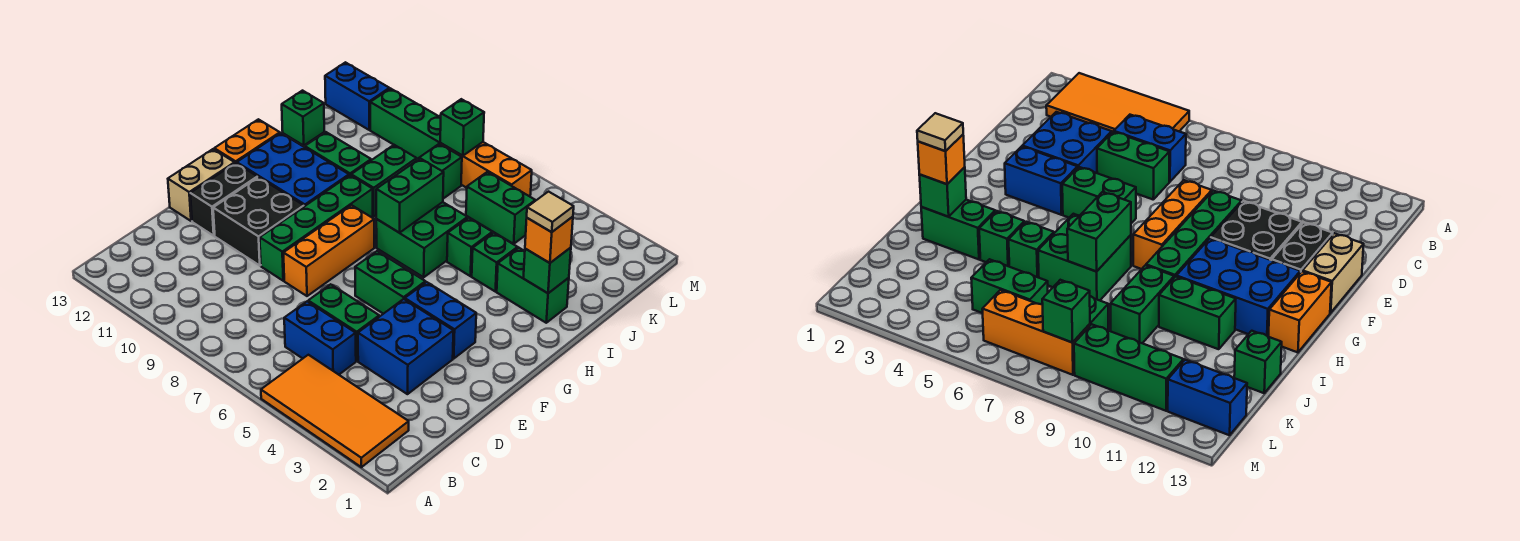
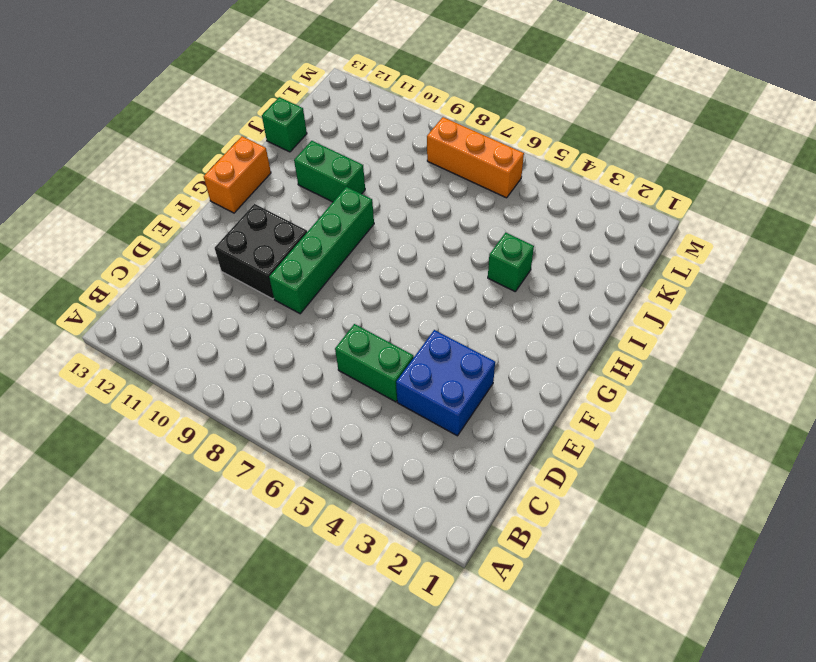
none -> orange 2x4 tile [261,355,409,467]
none -> blue 1x2 brick [284,301,356,375]
none -> orange 1x3 brick [283,205,374,296]
none -> black 1x2 brick [190,163,257,236]

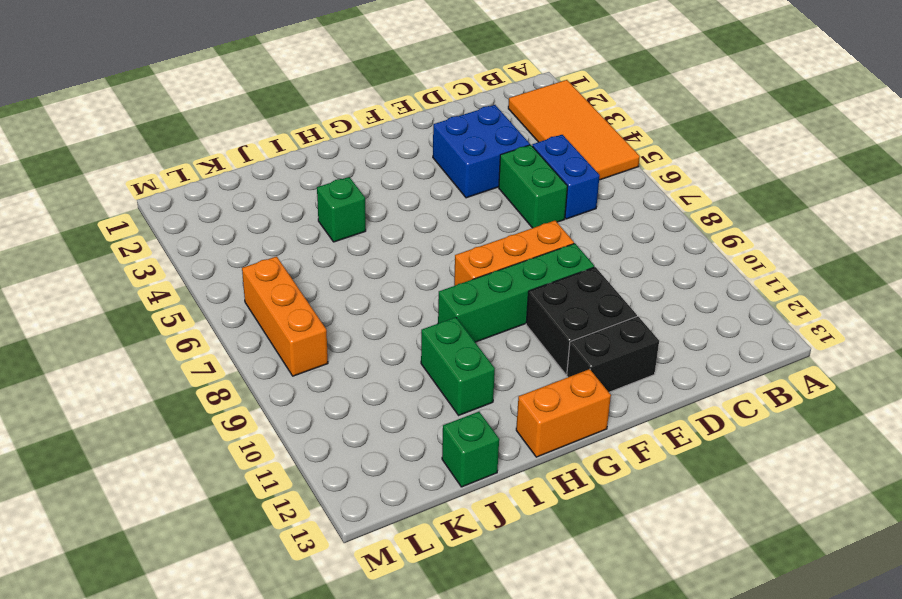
none -> tan 1x2 brick [168,149,235,221]
none -> blue 1x2 brick [405,282,476,358]
none -> green 1x2 brick [355,251,425,314]
none -> blue 2x3 brick [237,133,349,206]

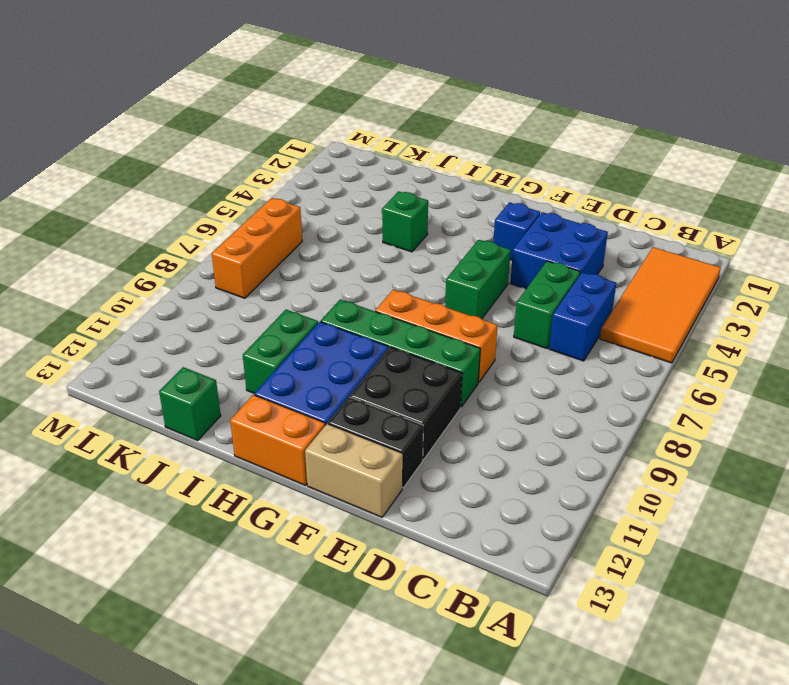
blue 1x1 brick [493,202,540,260] -> blue 1x2 brick [405,282,476,358]
none -> green 2x2 brick [376,202,467,277]
none -> green 1x2 brick [497,248,569,323]
none -> green 1x1 brick [447,218,492,276]
none -> green 1x2 brick [351,145,417,217]

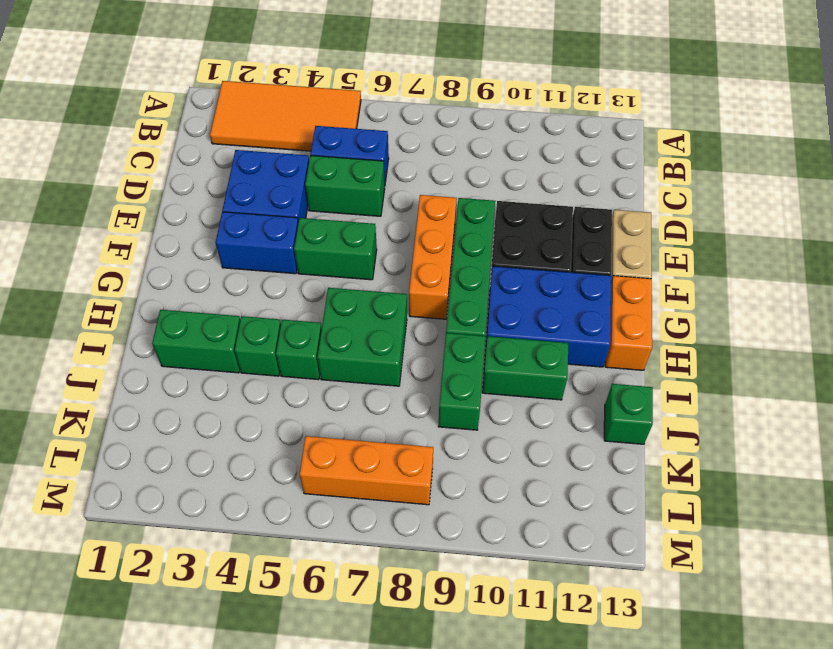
none -> green 1x2 brick [466,172,535,244]
none -> green 1x1 brick [419,144,462,199]
none -> green 1x3 brick [370,89,441,159]
none -> blue 1x2 brick [325,62,389,130]

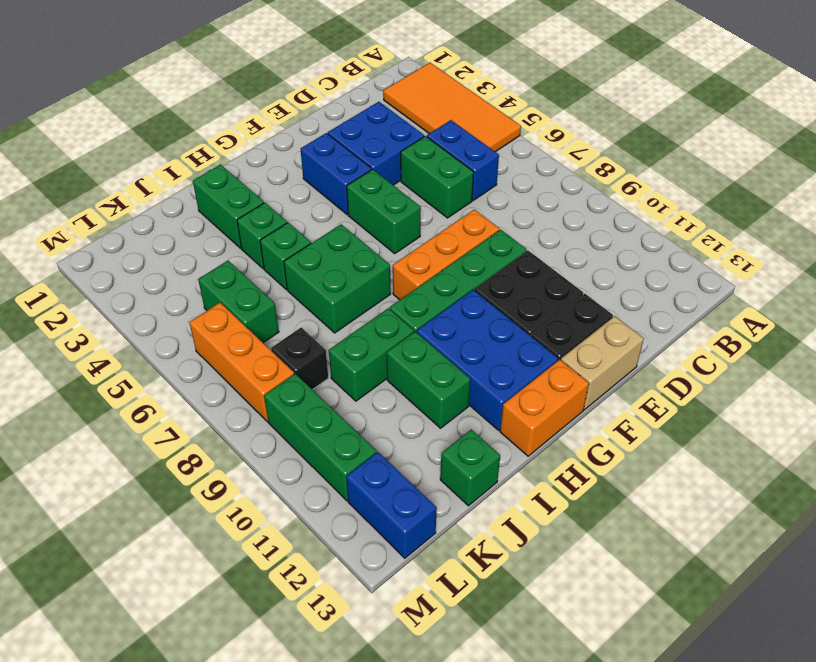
black 1x1 brick [271,328,328,390] -> green 1x1 brick [419,144,462,199]
none -> green 1x2 brick [376,158,444,233]
none -> green 1x1 brick [524,248,571,293]
none -> green 1x1 brick [440,99,484,156]
none -> orange 1x1 brick [525,217,573,263]

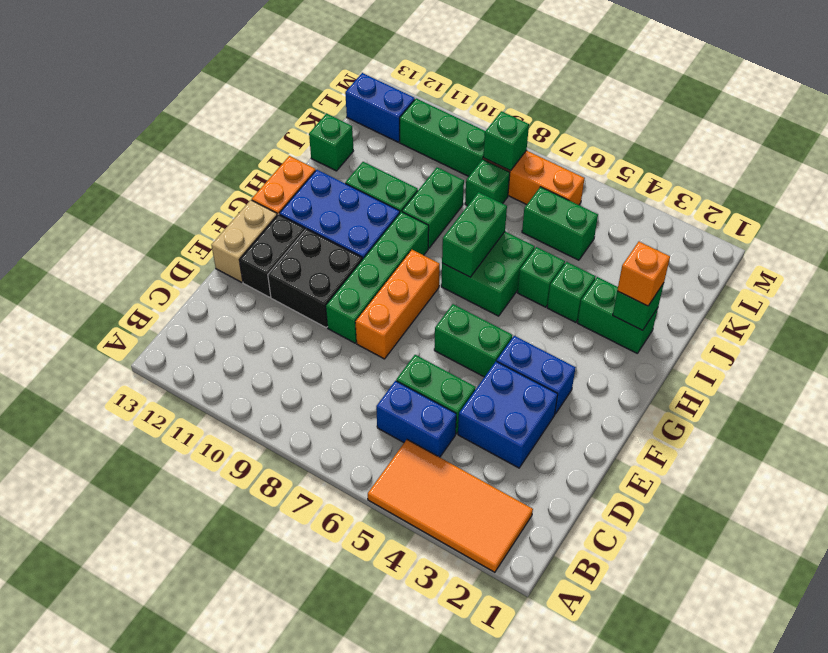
none -> tan 1x1 tile [527,192,574,232]

